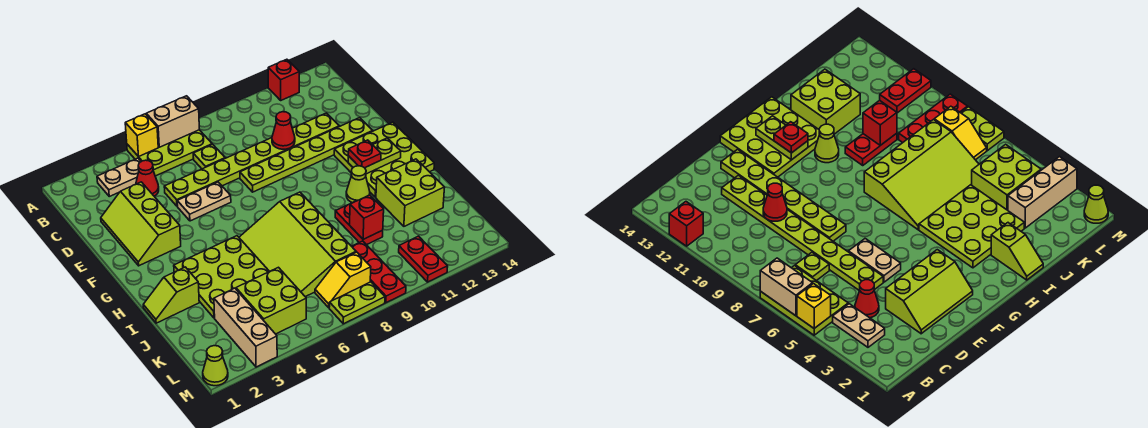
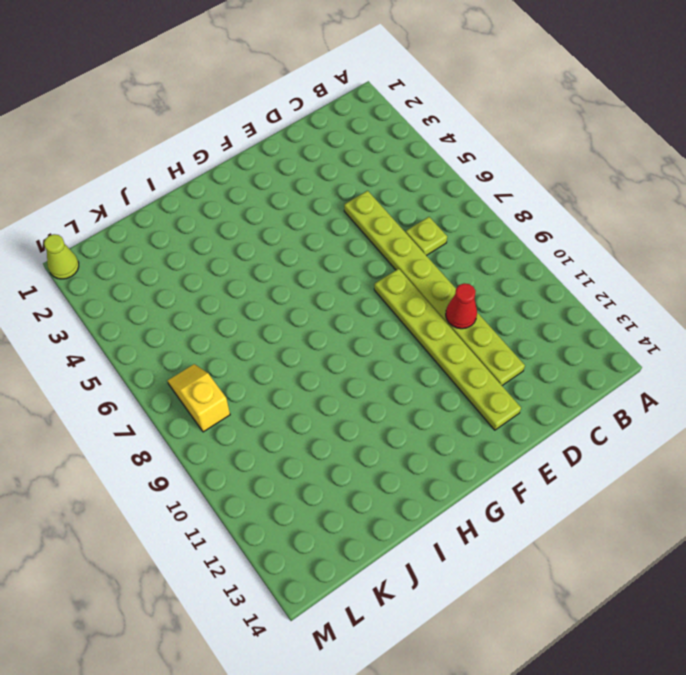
none -> lime 2x3 plate [127,130,212,176]
none -> red 1x1 brick [268,59,299,100]
none -> tan 1x2 plate [97,158,141,196]

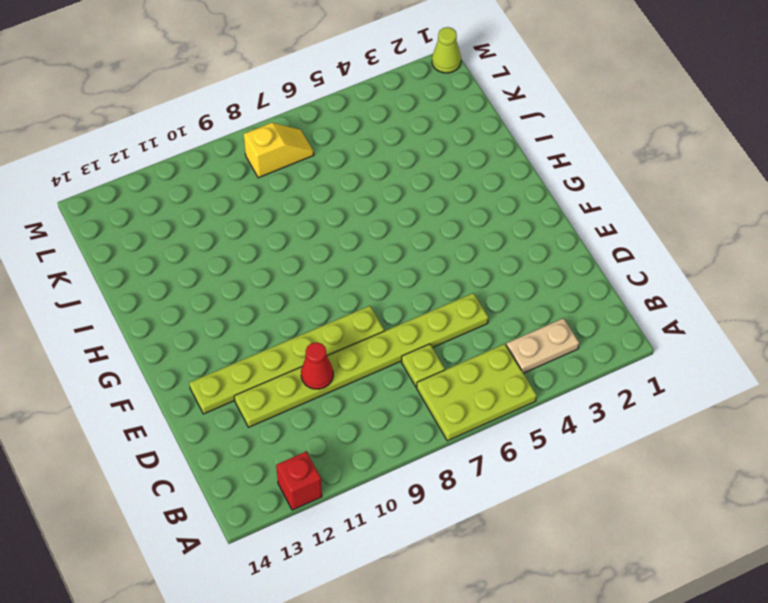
none -> red 1x1 cone [136,160,159,196]
none -> lime 2x3 slope [101,182,181,266]
none -> tan 1x2 plate [177,182,231,221]

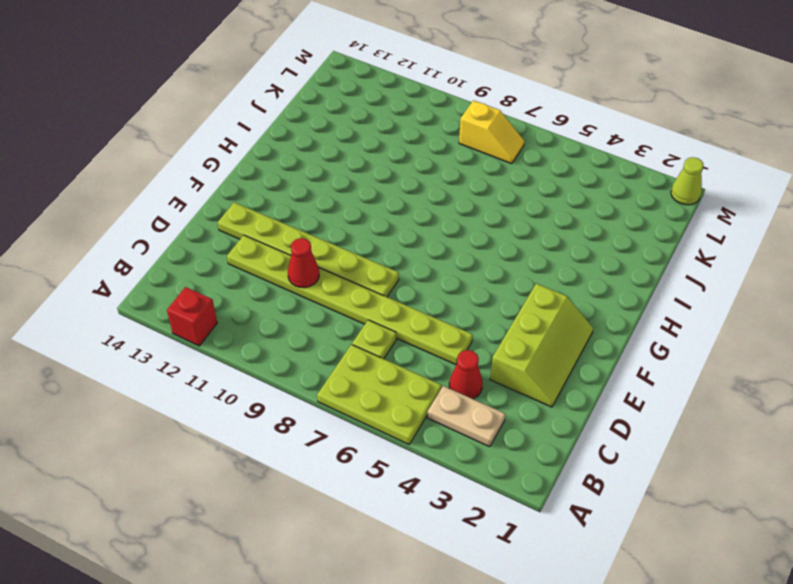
none -> tan 1x2 plate [177,182,231,221]
none -> lime 3x3 plate [334,122,434,197]
none -> lime 3x3 plate [174,236,269,318]

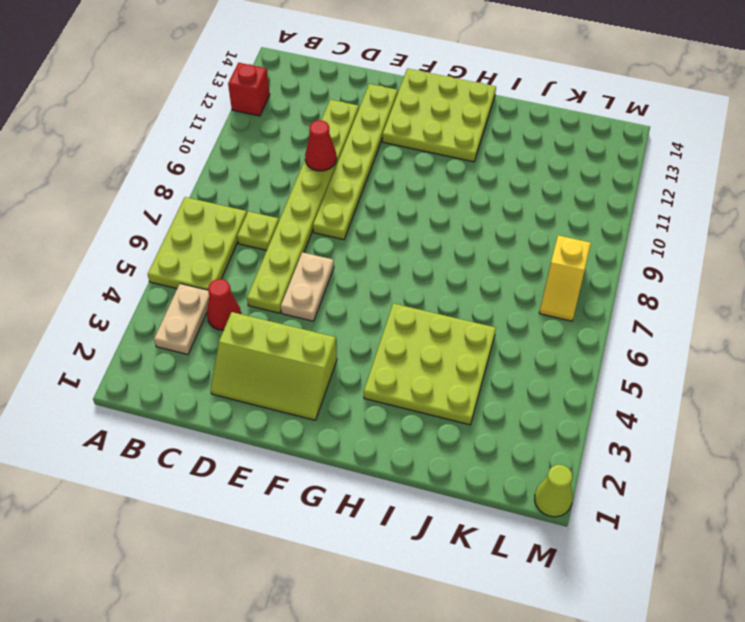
none -> lime 3x4 slope [239,192,356,297]
none -> lime 1x1 cone [346,166,370,203]
none -> lime 1x2 slope [143,267,199,323]

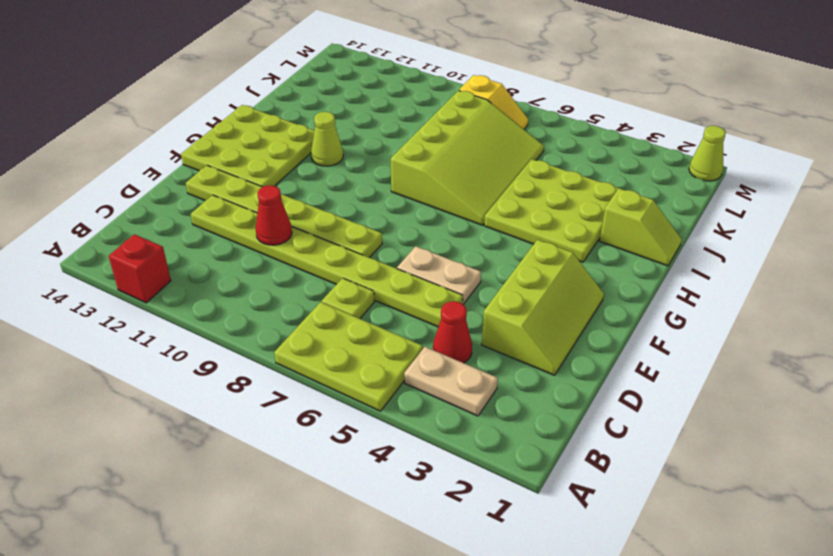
none -> red 1x2 plate [335,202,383,245]
none -> lime 2x2 brick [376,159,445,226]
none -> tan 1x3 brick [214,288,277,367]

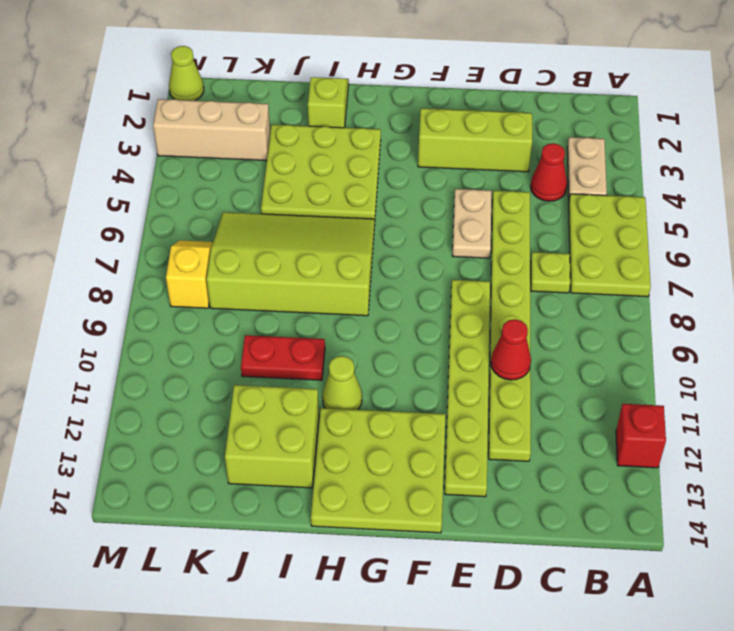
none -> lime 2x2 brick [236,267,306,334]
none -> red 1x3 plate [352,241,406,303]
none -> red 1x2 plate [399,236,448,282]

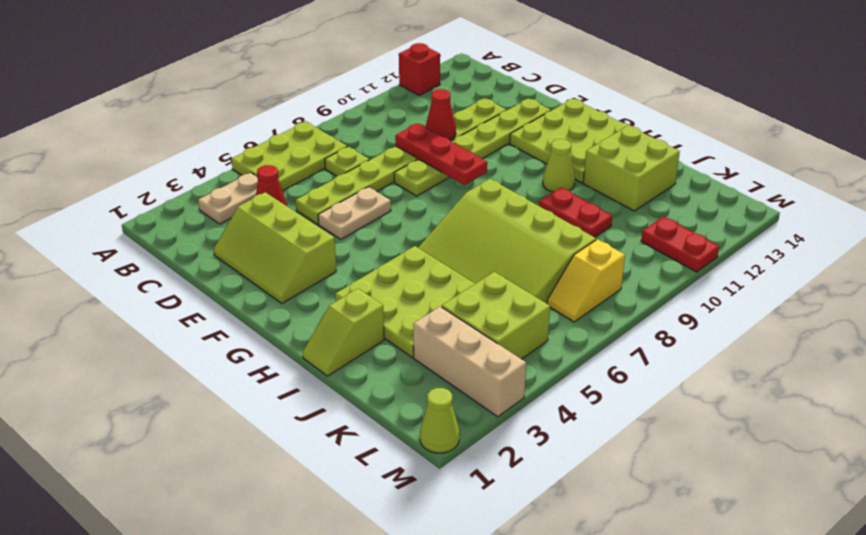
red 1x3 plate [395,123,487,185] -> red 1x3 plate moved to [352,241,406,303]
none -> lime 1x2 plate [329,282,385,324]
none -> yellow 1x1 brick [125,114,158,157]
none -> tan 1x2 brick [146,96,199,147]

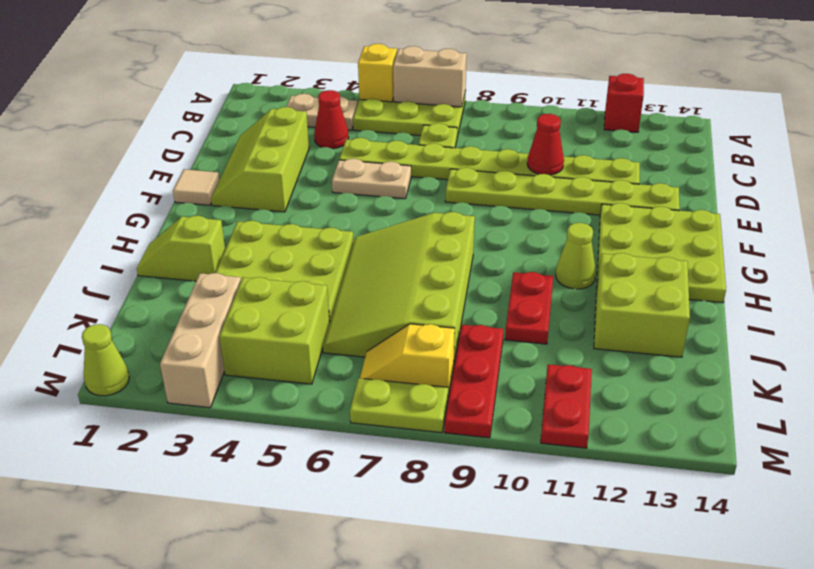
tan 1x1 tile [173,169,219,205] -> none
none -> lime 1x2 plate [348,138,401,174]
none -> red 1x1 brick [350,195,384,239]
none -> red 1x1 plate [348,140,381,168]

